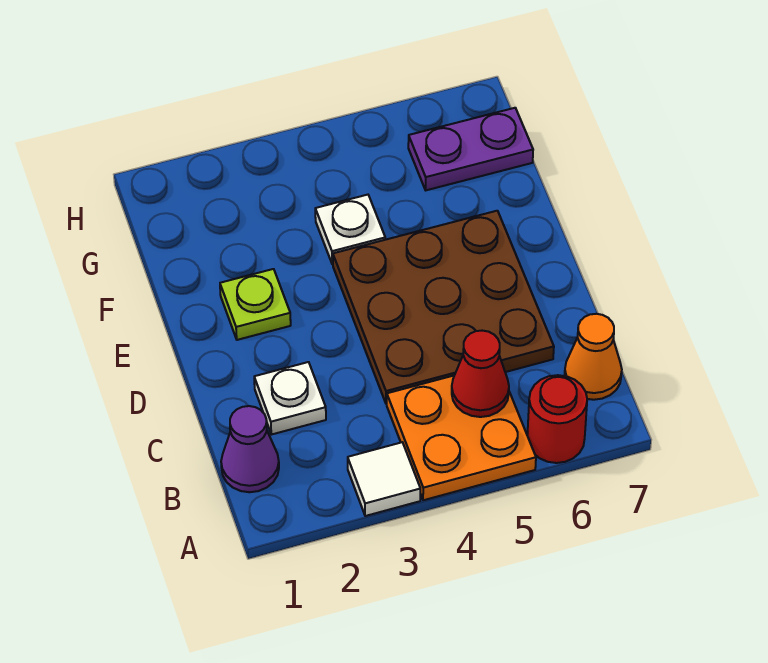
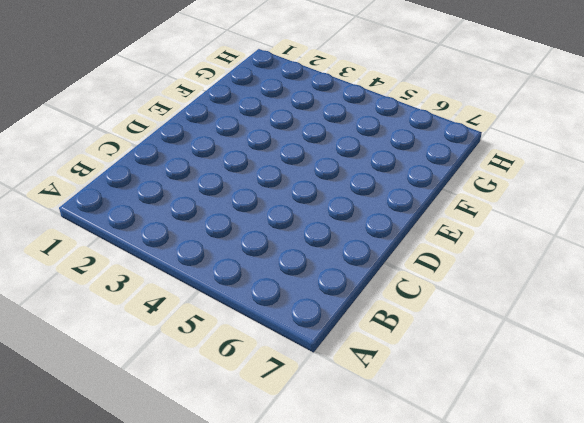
none -> white 1x1 tile [348,442,420,516]
none -> orange 2x2 plate [387,376,536,500]

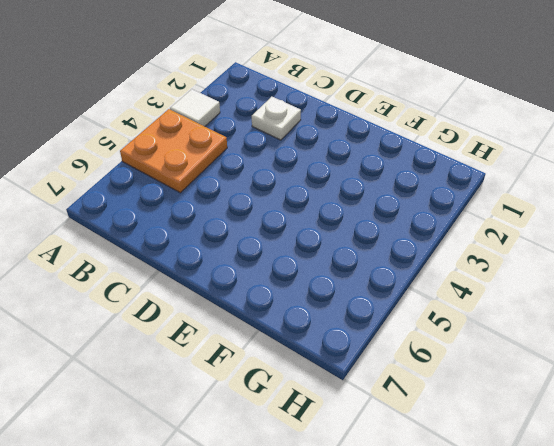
none -> red 1x1 round brick [527,375,587,463]
none -> purple 1x1 cone [221,406,279,492]

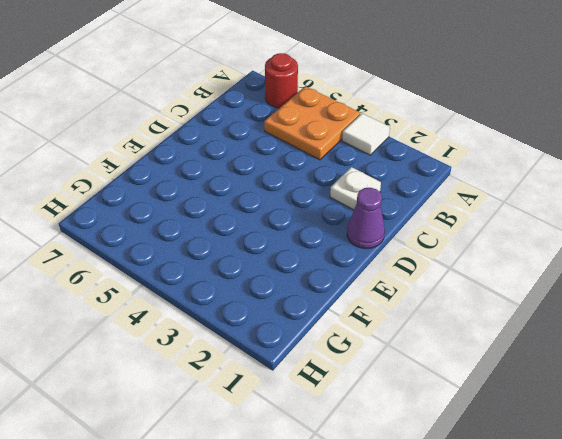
purple 1x1 cone [347,188,385,249] -> purple 1x1 cone moved to [221,406,279,492]
none -> orange 1x1 cone [565,314,622,400]
none -> brown 3x3 plate [333,211,554,404]

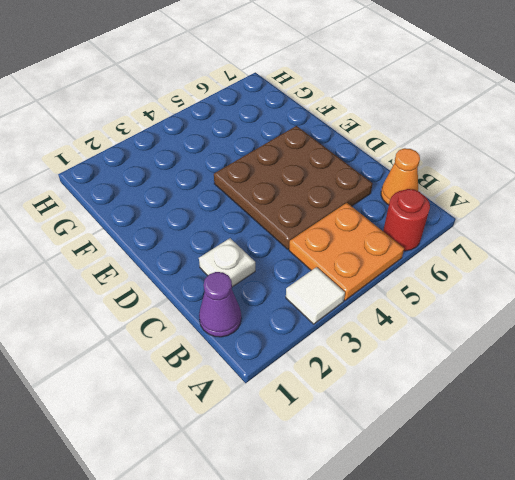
none -> lime 1x1 plate [220,269,291,340]
none -> white 1x1 plate [315,195,385,264]

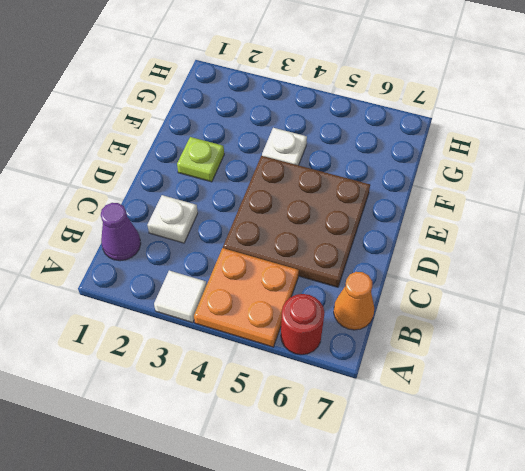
none -> purple 1x2 plate [408,108,533,190]
none -> red 1x1 cone [452,331,509,417]

